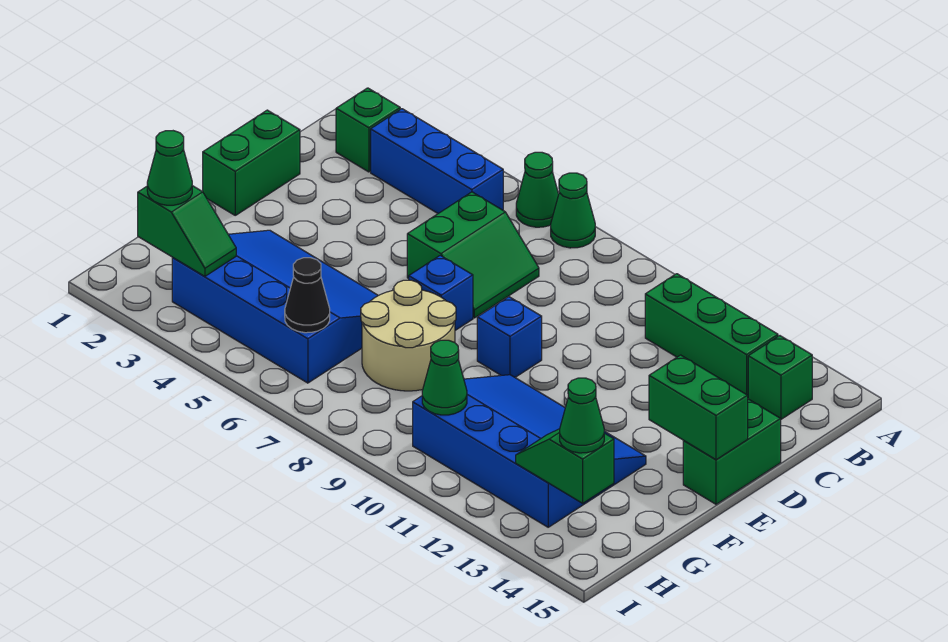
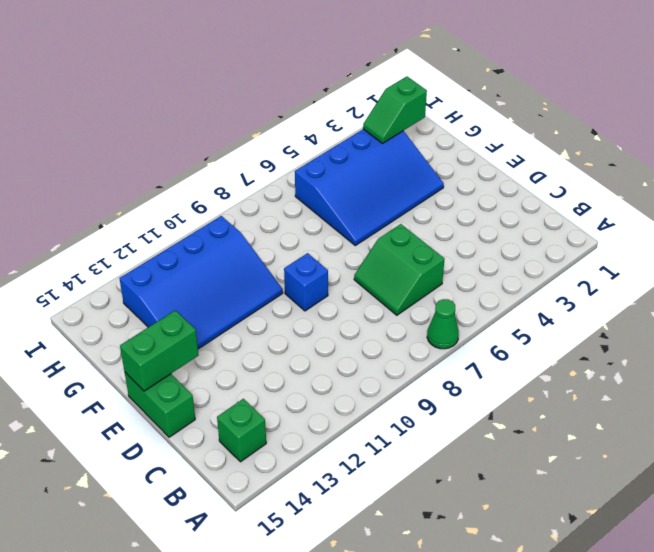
none -> green 1x1 cone [516,152,559,227]
none -> green 1x1 brick [336,88,400,172]
none -> blue 1x3 brick [371,109,503,213]

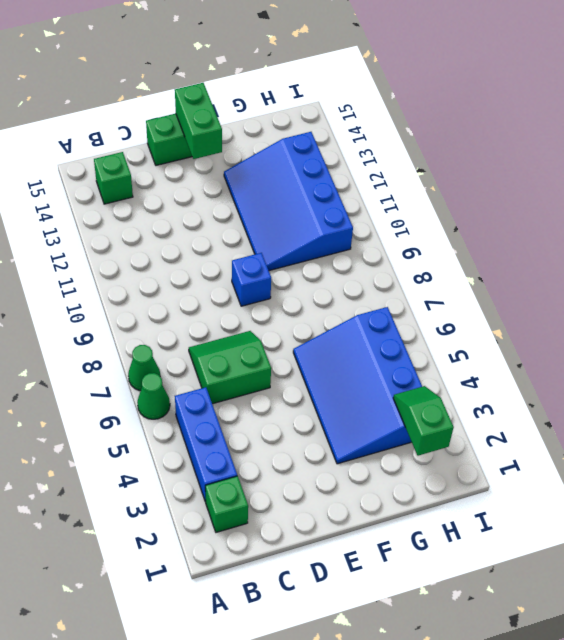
none -> green 1x3 brick [645,274,778,396]
none -> green 1x2 brick [203,110,300,215]
none -> blue 1x1 brick [409,255,473,330]

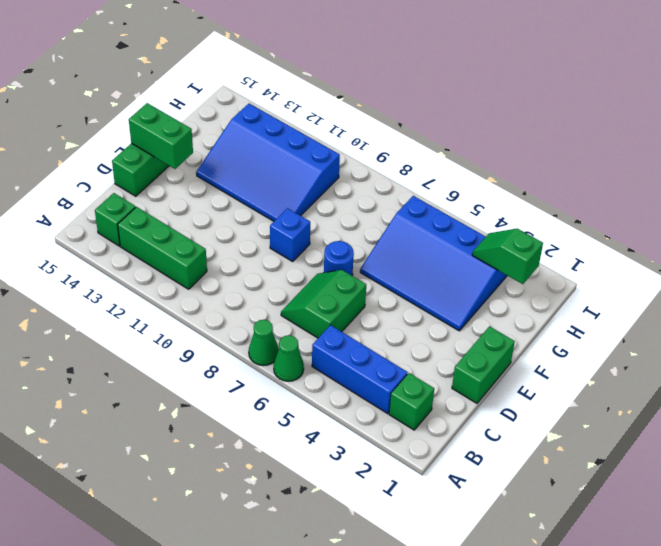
blue 1x1 round brick [324,241,354,275] -> blue 1x1 brick [409,255,473,330]
none -> tan 2x2 round brick [361,280,456,391]
none -> black 1x1 cone [285,258,330,333]
none -> green 1x1 cone [422,340,467,415]

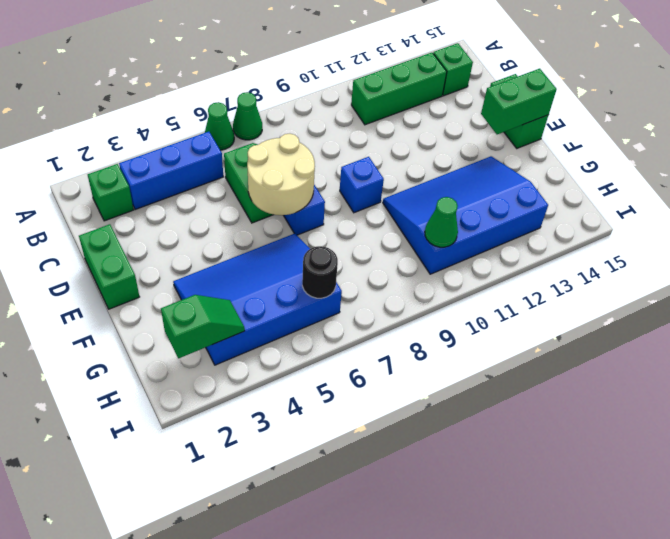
tan 2x2 round brick [247,134,315,215] -> tan 2x2 round brick moved to [361,280,456,391]
black 1x1 round brick [302,246,338,298] -> black 1x1 cone [285,258,330,333]
none -> green 1x2 slope [516,429,614,503]
none -> green 1x1 cone [147,131,192,205]
none -> green 1x1 cone [560,378,604,453]

